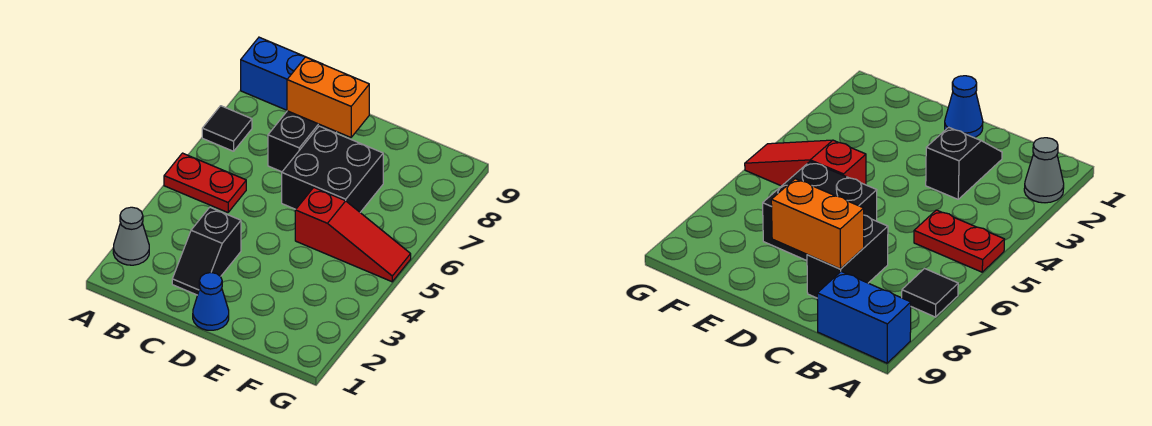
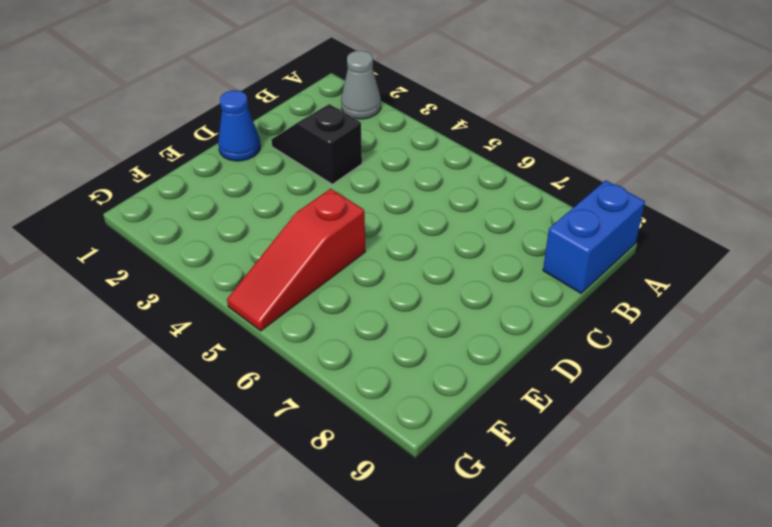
none -> red 1x2 plate [164,153,246,213]
none -> black 1x1 tile [202,106,252,151]

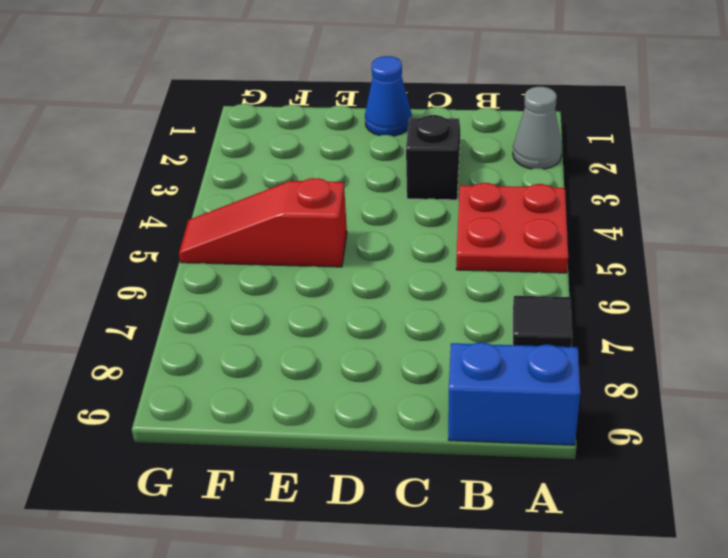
red 2x2 plate [456,183,568,273] -> red 1x2 plate [164,153,246,213]
none -> black 1x2 brick [268,111,337,172]
none -> black 2x2 brick [282,126,383,212]

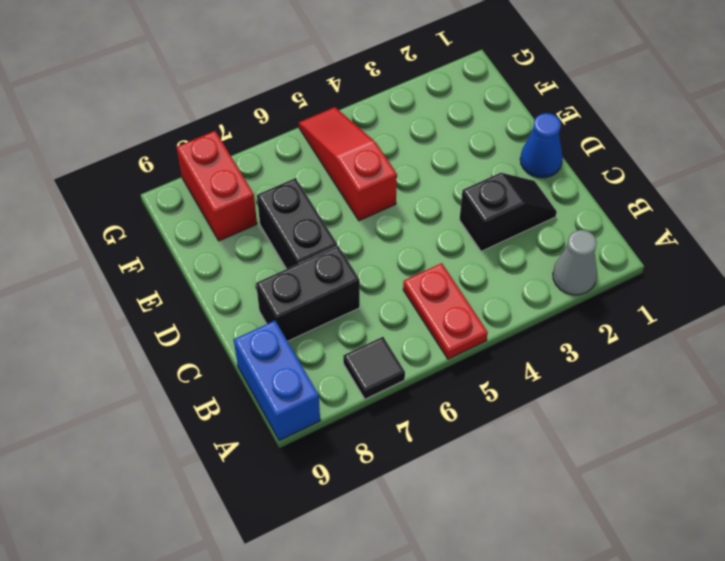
black 1x2 brick [257,178,337,269] -> black 2x2 brick [282,126,383,212]
red 1x2 brick [177,131,257,241] -> none
none -> orange 1x2 brick [287,57,369,137]

